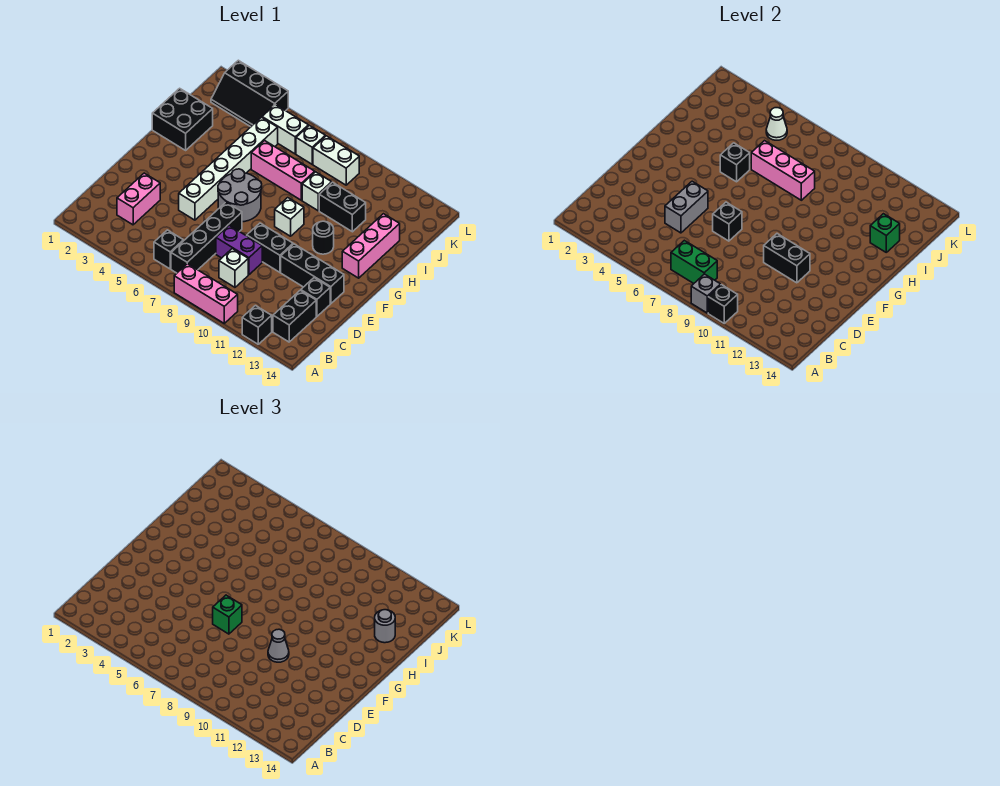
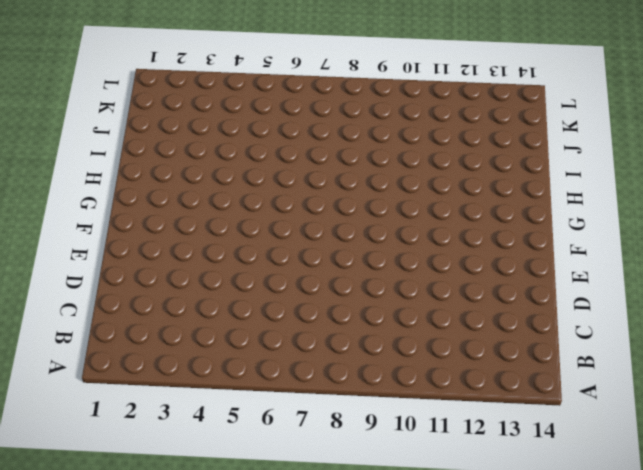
none -> pink 1x3 brick [174,264,238,323]
none -> black 1x1 brick [242,306,272,344]
none -> black 1x1 brick [154,230,183,269]
none -> black 1x4 brick [171,202,242,273]

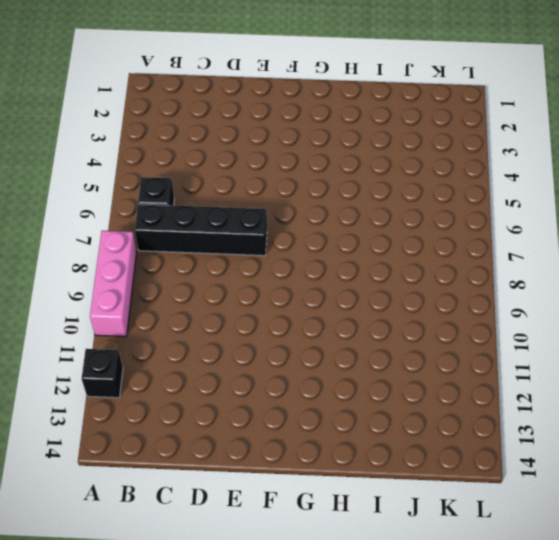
none -> black 1x2 brick [273,290,316,342]
none -> pink 1x2 brick [117,173,160,225]
none -> white 1x1 brick [219,249,248,287]
none -> purple 1x2 brick [216,225,262,275]

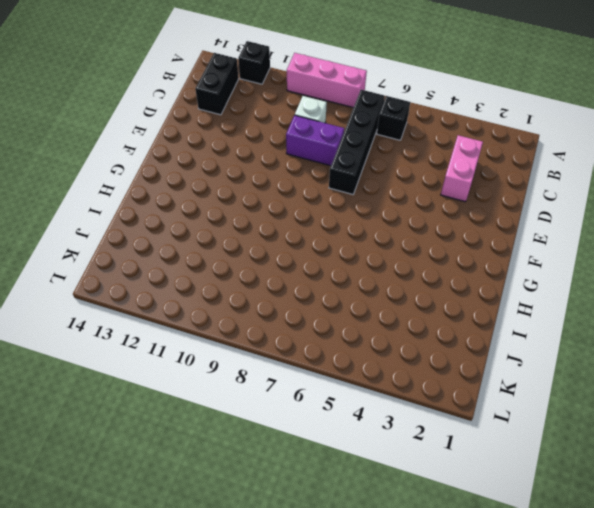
none -> black 1x1 brick [301,278,330,316]
none -> white 1x6 brick [179,117,278,220]
none -> black 1x2 brick [247,223,293,272]
none -> black 1x3 brick [281,244,344,304]

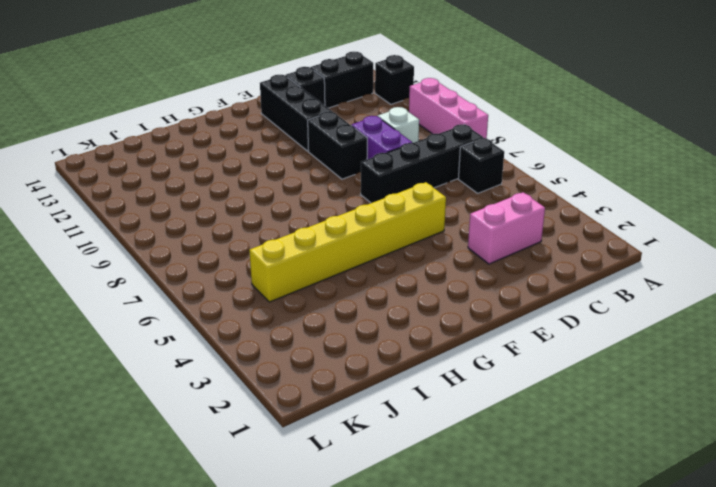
yellow 1x6 brick [249,182,446,302] -> white 1x6 brick [179,117,278,220]
none -> grey 2x2 round brick [218,169,262,222]
none -> white 1x1 brick [275,198,304,236]
none -> black 1x1 round brick [313,221,334,254]
none -> pink 1x3 brick [342,214,400,278]

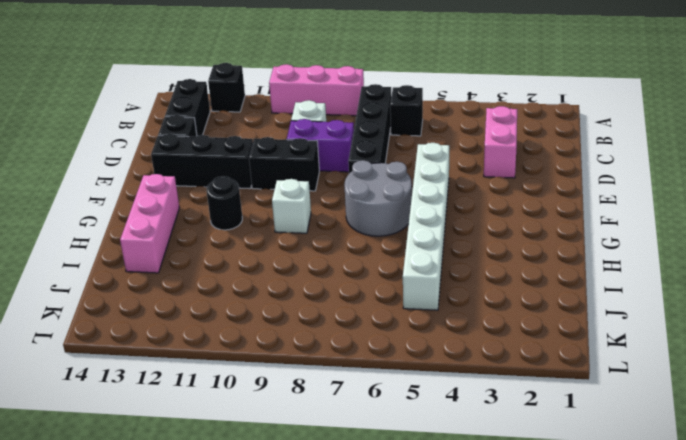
none -> black 2x2 brick [152,88,213,150]
none -> pink 1x3 brick [251,141,315,200]
none -> white 1x1 brick [302,172,332,211]
none -> black 1x2 brick [319,182,366,232]

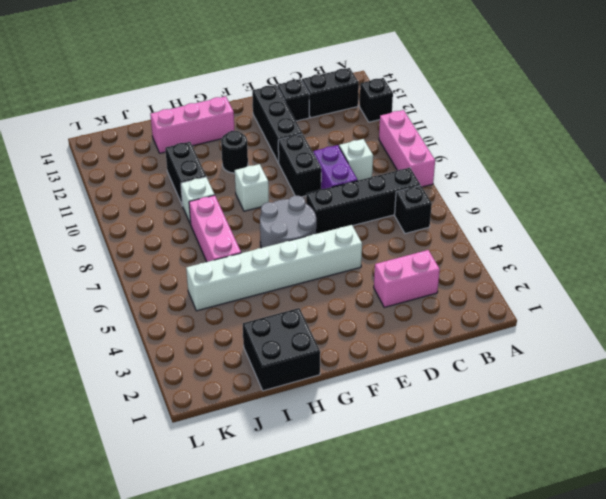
none -> black 2x3 slope [211,60,288,127]
none -> white 1x2 brick [262,105,308,154]
none -> white 1x1 brick [296,125,325,164]
none -> white 1x2 brick [313,136,359,185]

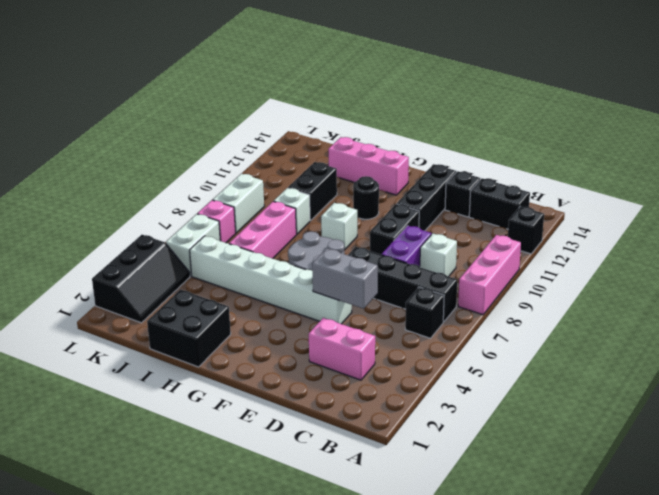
pink 1x1 brick [198,200,236,243] -> white 1x1 brick [296,125,325,164]
none -> grey 1x1 brick [691,274,721,313]
none -> black 1x1 brick [708,285,738,323]
none -> green 1x2 brick [671,240,717,283]
none -> black 1x1 brick [713,202,742,241]

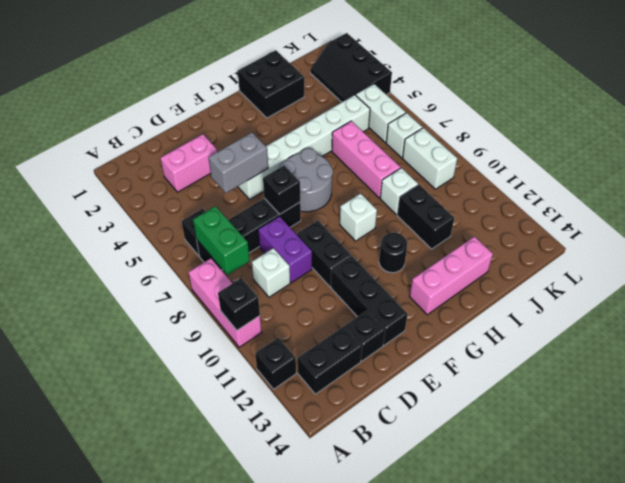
none -> grey 1x1 brick [691,274,721,313]
none -> black 1x2 brick [764,234,810,283]
none -> black 1x1 brick [720,143,750,182]
none -> pink 1x3 brick [751,141,815,200]

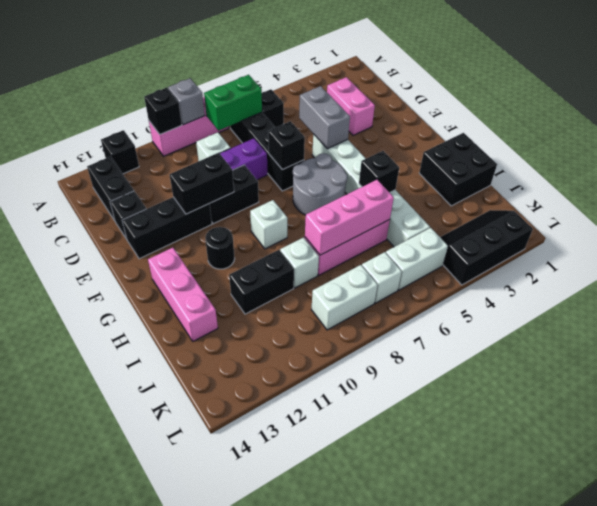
none -> green 1x1 brick [870,214,900,252]
none -> white 1x1 cone [766,108,787,140]
none -> green 1x1 brick [213,595,242,634]
none -> grey 1x1 cone [268,629,289,662]

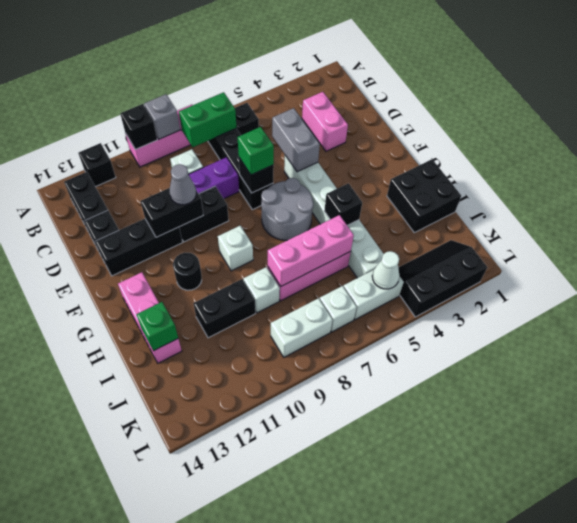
none -> grey 1x1 round brick [375,610,395,643]

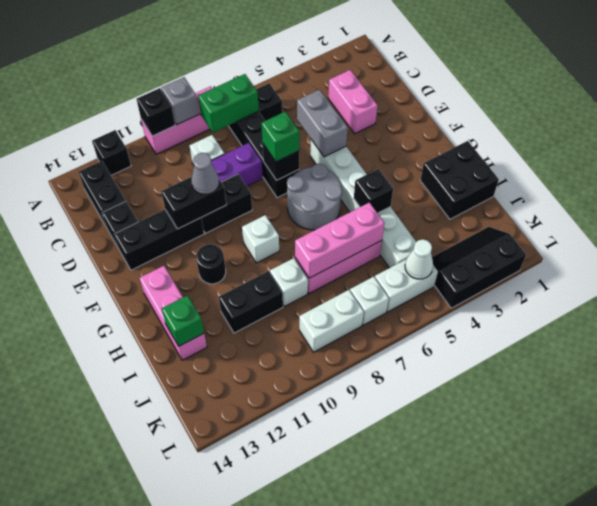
none -> grey 1x1 round brick [375,610,395,643]

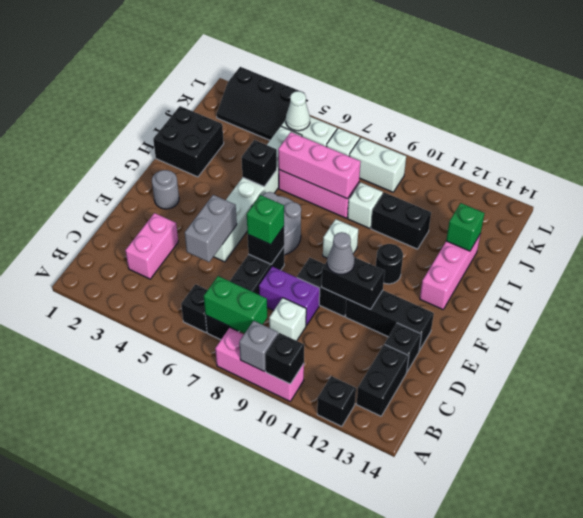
grey 1x1 round brick [152,170,179,209] -> grey 1x1 round brick moved to [375,610,395,643]

